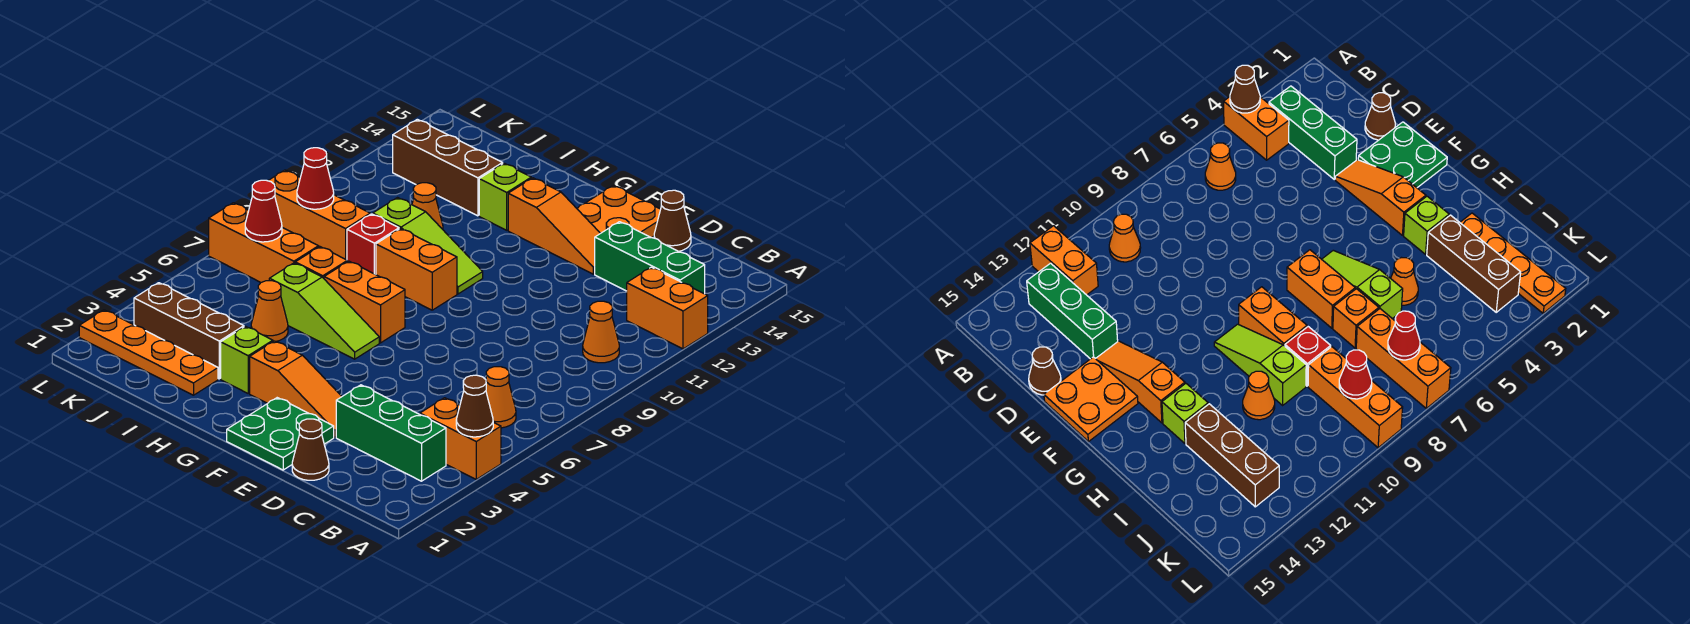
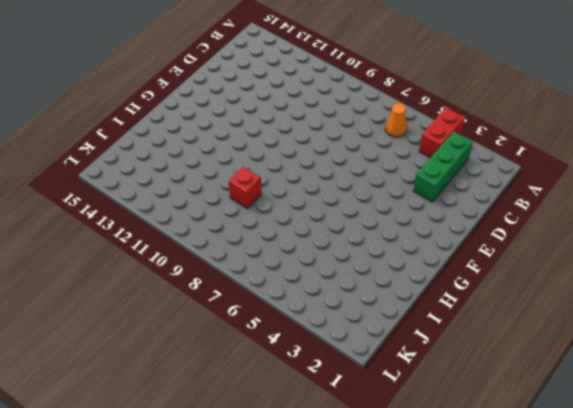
red 1x2 brick [419,107,465,158] -> orange 1x2 brick [420,398,501,479]
none -> orange 1x2 brick [627,267,708,349]
none -> orange 1x1 cone [583,301,619,363]
none -> green 1x3 brick [595,222,705,294]
none -> brown 1x1 cone [292,419,329,480]

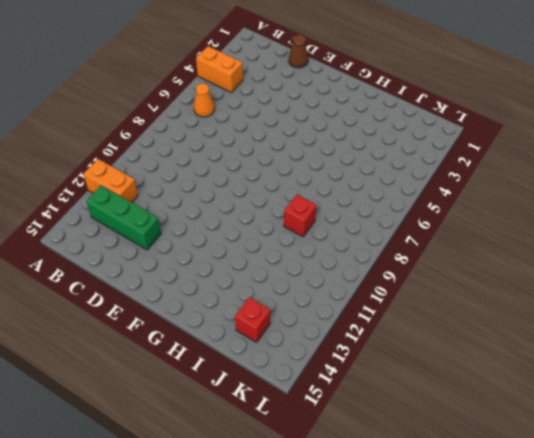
red 1x1 brick [235,297,270,342] -> none
none -> green 1x3 brick [336,385,446,481]
none -> orange 1x1 cone [583,301,619,363]
none -> brown 1x1 cone [654,190,691,251]
none -> green 2x2 plate [227,398,334,470]

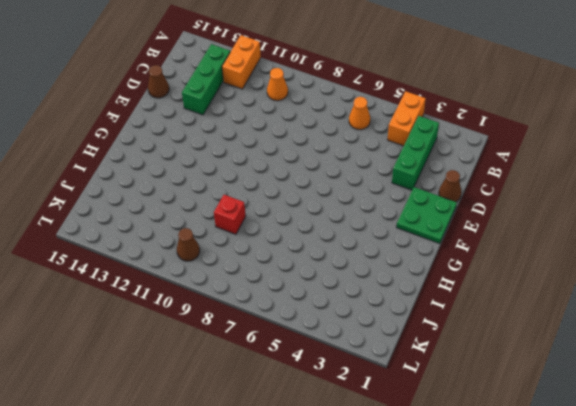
brown 1x1 cone [177,228,200,261] -> brown 1x1 cone moved to [456,375,493,437]
none -> orange 1x3 slope [250,341,342,437]
none -> orange 1x3 slope [508,178,600,274]
none -> orange 2x2 plate [577,185,661,238]
none -> lime 1x3 slope [269,263,379,359]

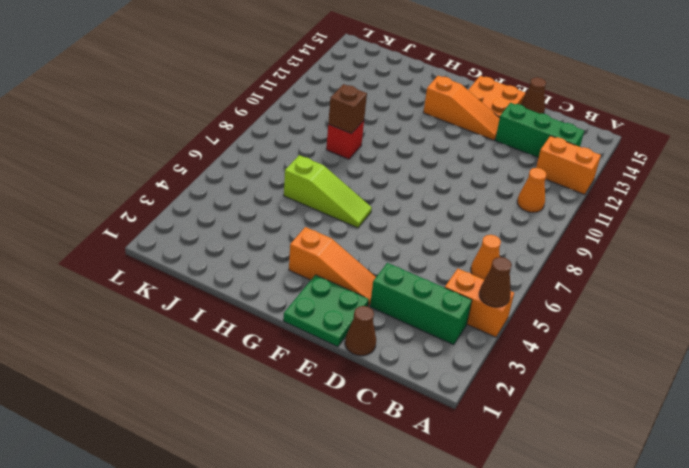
brown 1x1 brick [328,84,367,134] -> none
none -> orange 1x2 brick [324,261,405,343]
none -> orange 1x2 brick [376,229,457,310]
none -> lime 1x3 slope [373,198,483,294]
none -> lime 1x1 brick [221,326,273,393]

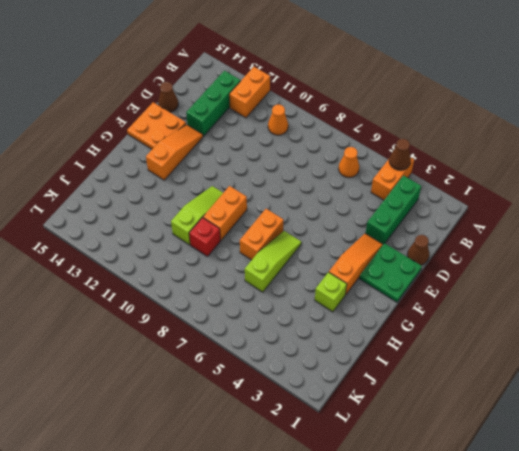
none -> lime 1x1 brick [479,163,531,230]
none -> orange 1x4 plate [79,310,218,395]
none -> brown 1x3 brick [134,283,244,379]
none -> orange 1x1 cone [251,281,288,342]

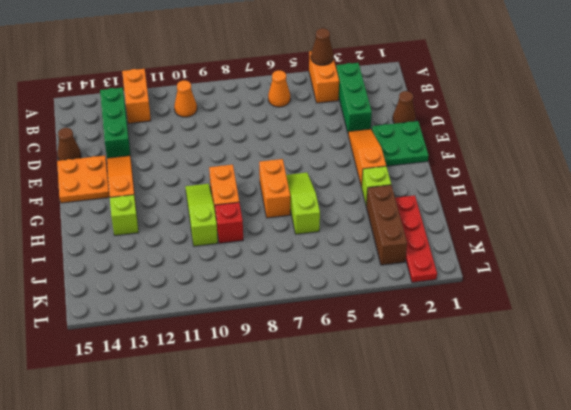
red 1x4 plate [395,195,437,283] -> orange 1x4 plate [79,310,218,395]
none -> orange 1x1 cone [251,281,288,342]
none -> orange 1x1 brick [295,247,347,278]
none -> orange 1x1 cone [412,183,443,229]
none -> brown 1x3 brick [393,119,503,216]

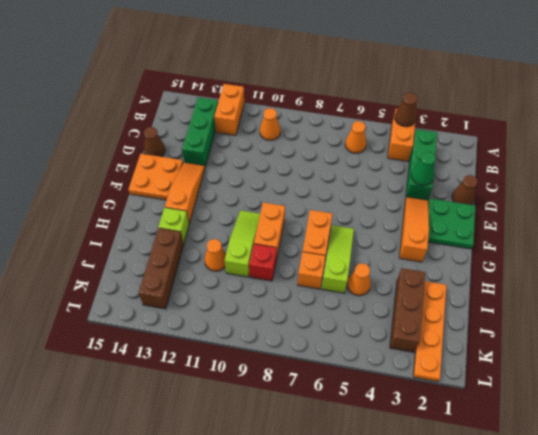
green 1x1 cone [411,152,436,186] -> none
none -> lime 1x1 brick [221,326,273,393]
none -> orange 1x3 brick [209,203,319,282]
none -> orange 1x3 brick [268,170,370,260]
none -> red 1x1 cone [245,180,282,242]

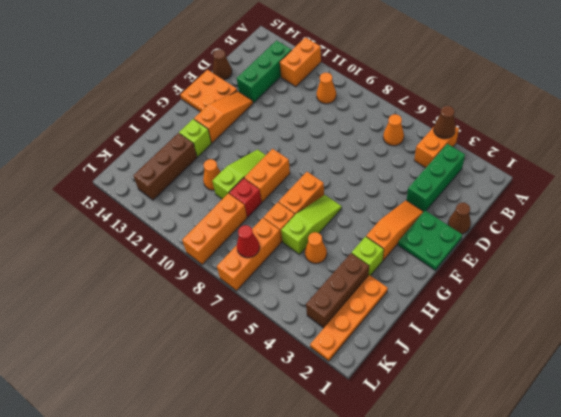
none -> red 1x1 cone [297,148,334,209]

